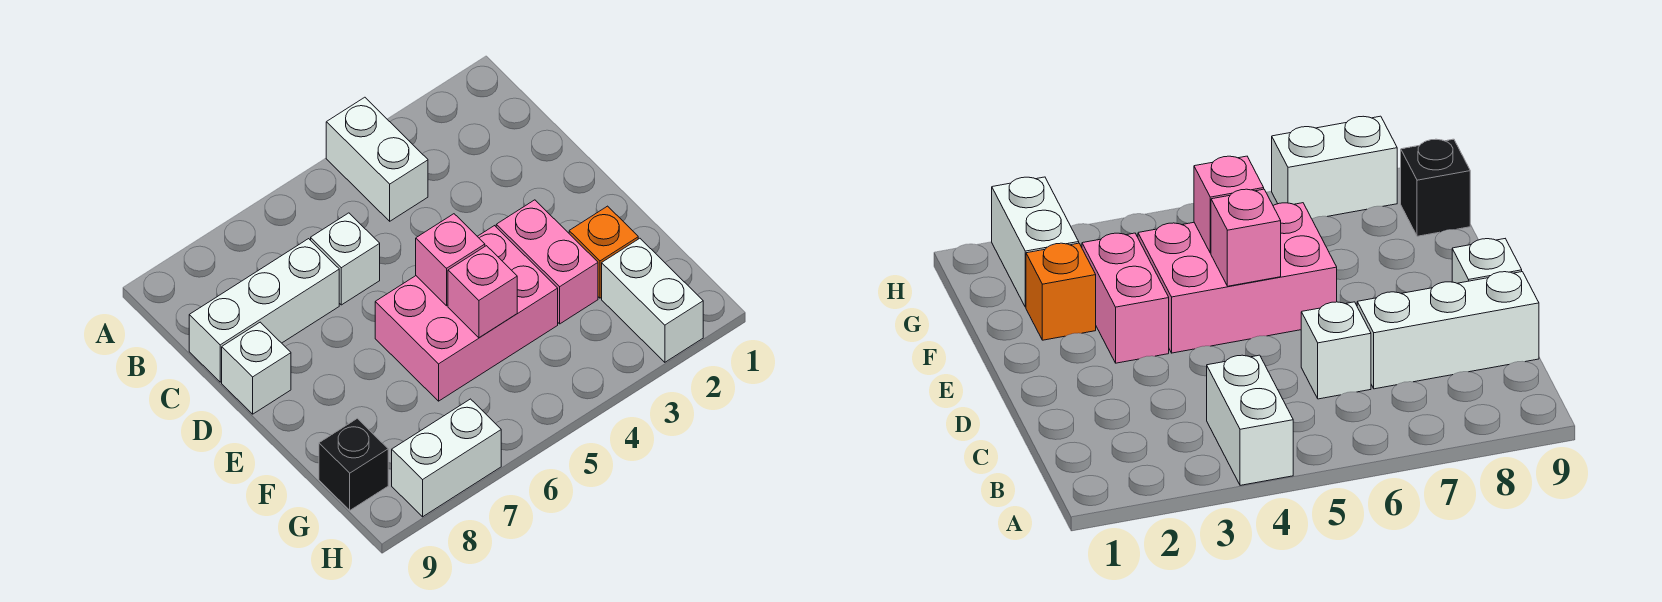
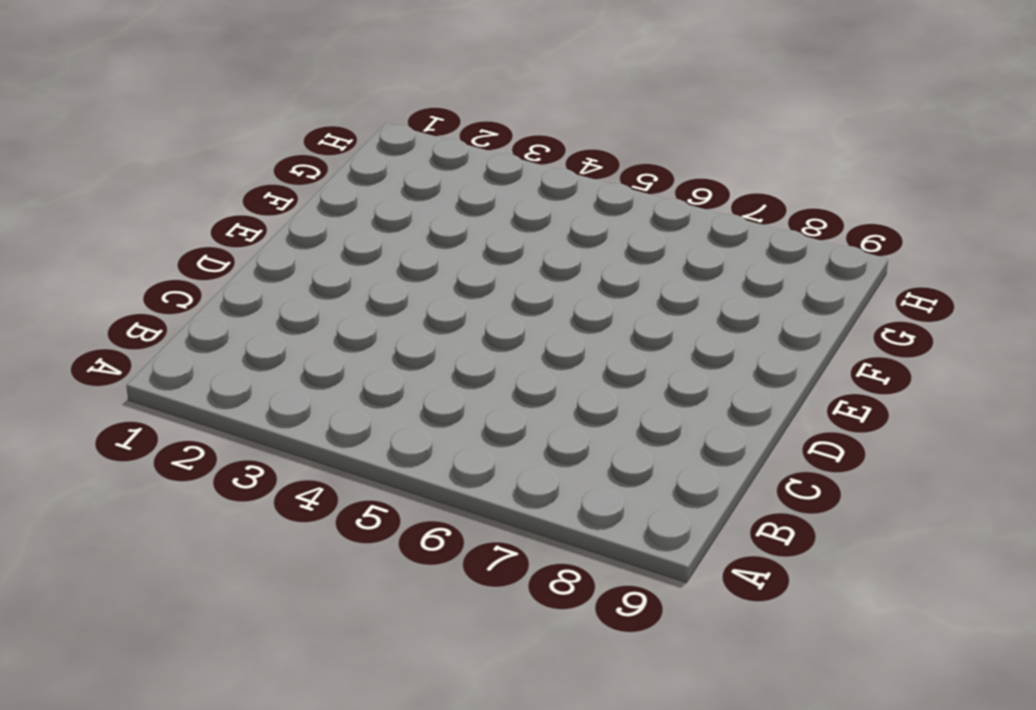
none -> white 1x2 brick [326,97,428,221]
none -> white 1x1 brick [311,213,380,305]
none -> white 1x3 brick [189,239,339,382]

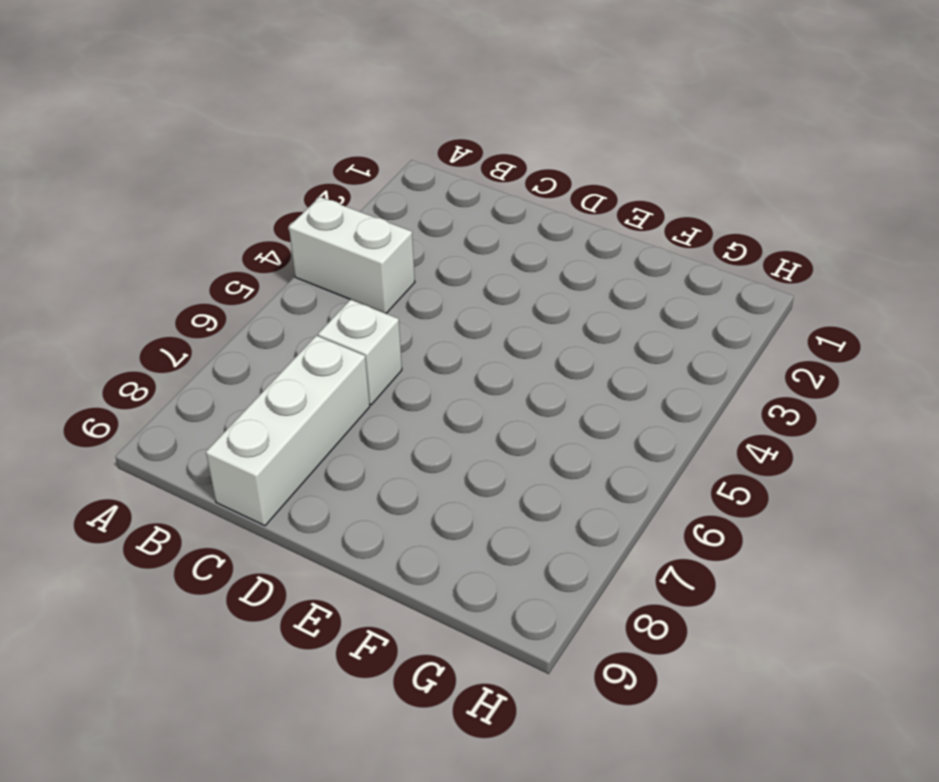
none -> white 1x1 brick [222,322,291,414]
none -> pink 1x2 brick [496,200,598,324]
none -> pink 2x3 brick [375,226,558,401]

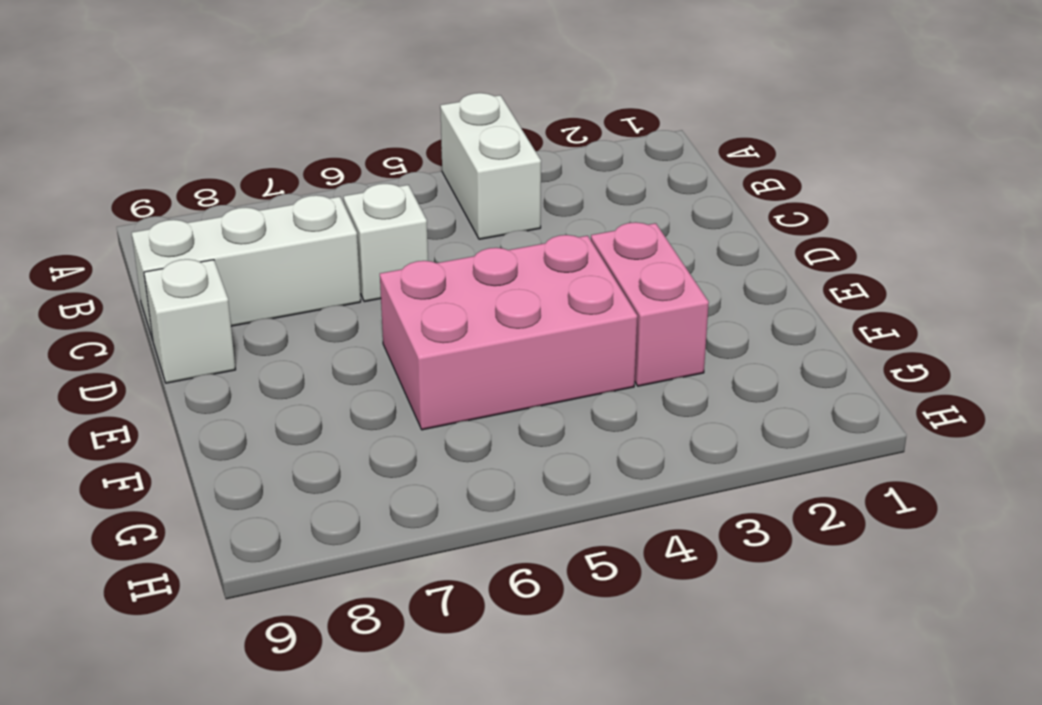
none -> orange 1x1 brick [569,206,638,298]
none -> white 1x2 brick [602,238,703,362]
none -> black 1x1 brick [319,418,388,510]

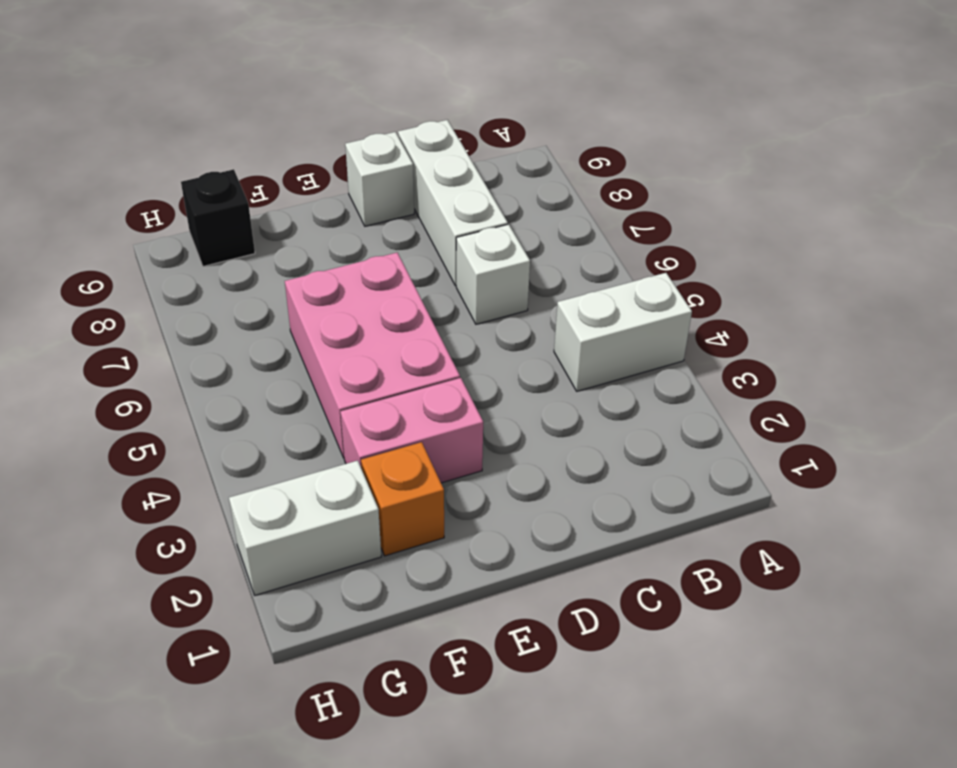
none -> white 1x2 brick [392,399,501,517]
none -> pink 1x1 brick [416,214,485,306]
none -> pink 1x1 brick [448,246,517,338]

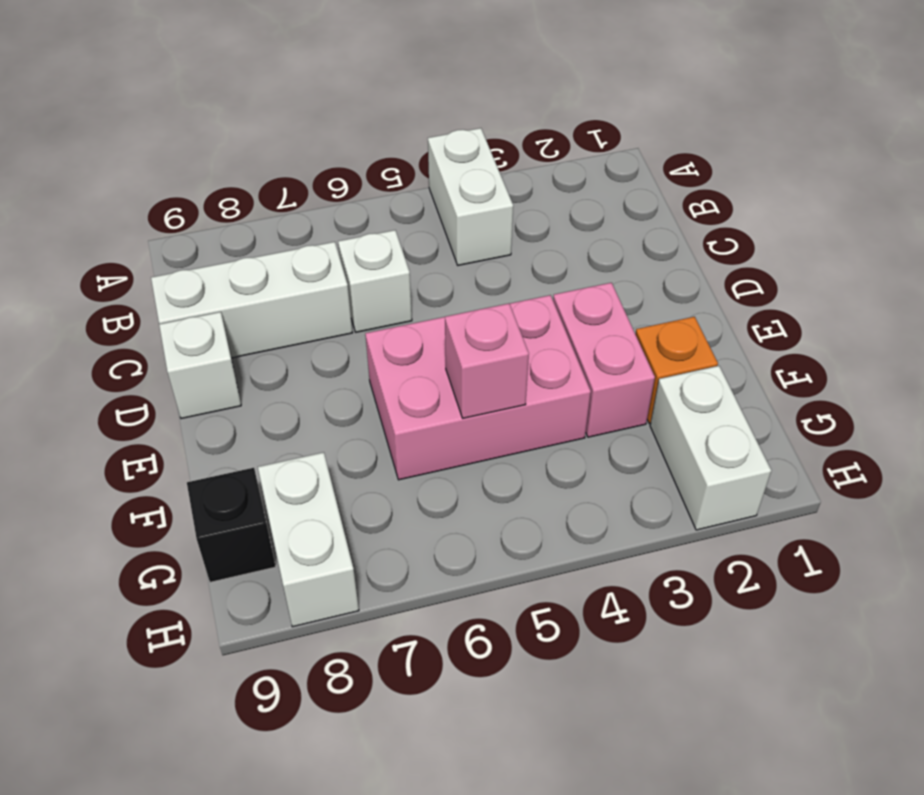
white 1x2 brick [258,452,359,627] -> white 1x2 brick turned to [392,399,501,517]
none -> pink 1x1 brick [416,214,485,306]

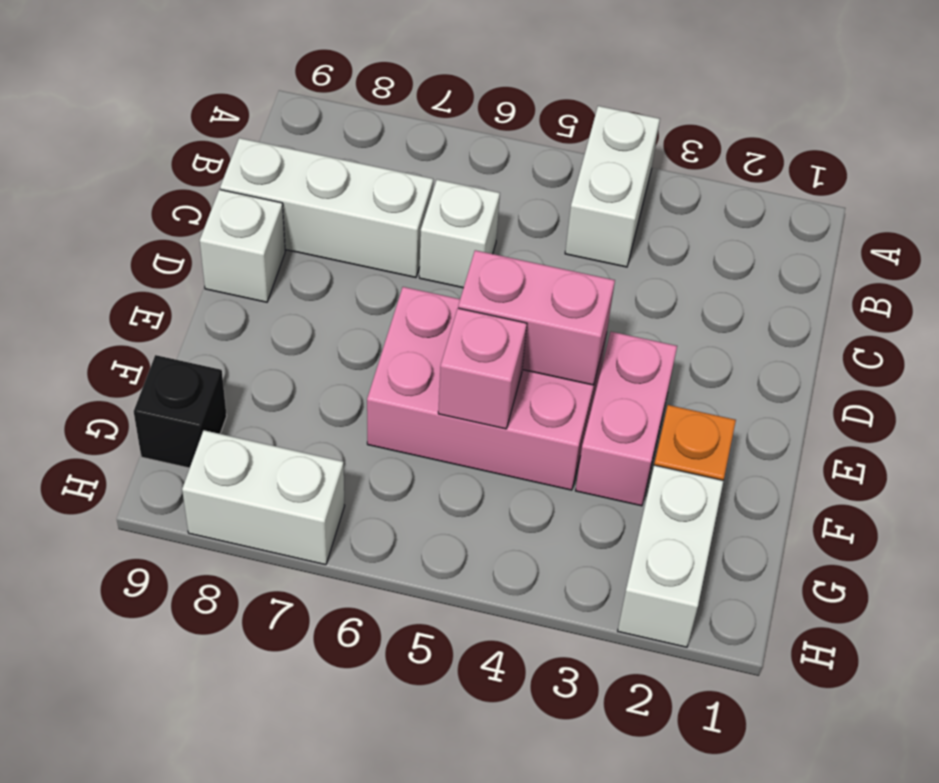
pink 1x2 brick [458,250,615,385] -> pink 1x1 brick [416,214,485,306]

